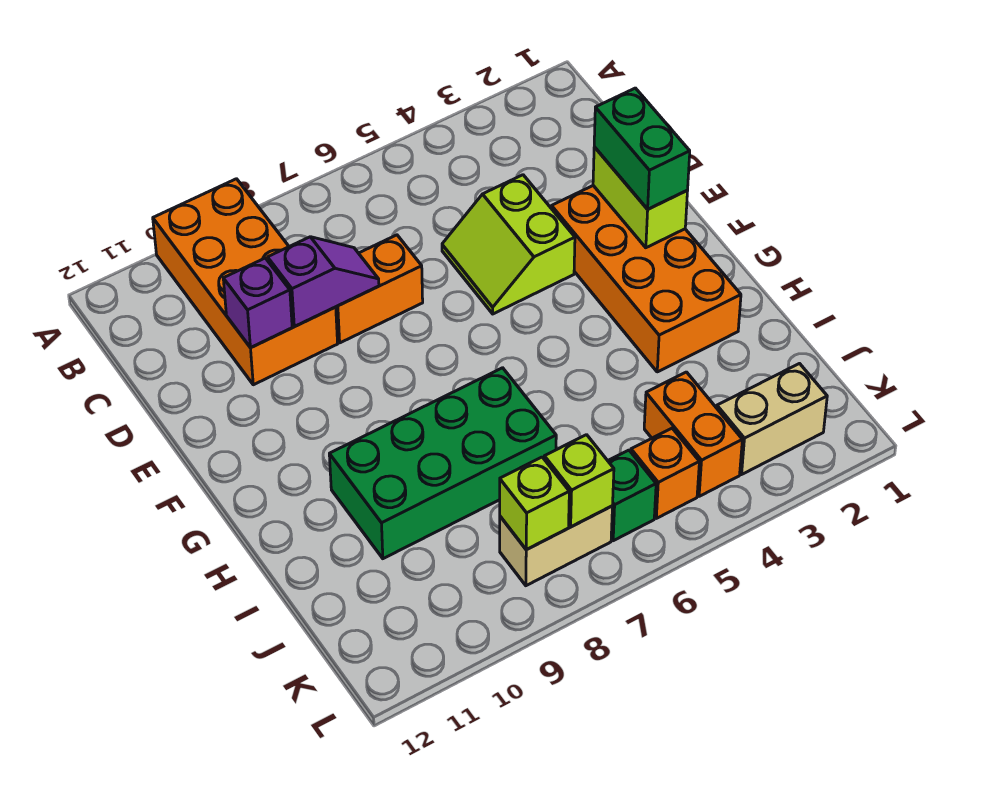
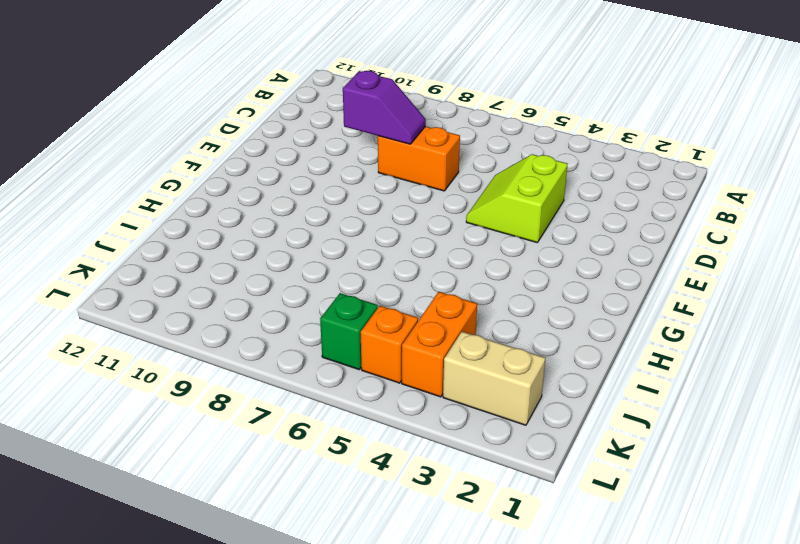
none -> orange 2x4 brick [153,179,338,385]
none -> orange 2x4 brick [552,186,741,372]
none -> green 2x4 brick [329,368,556,559]

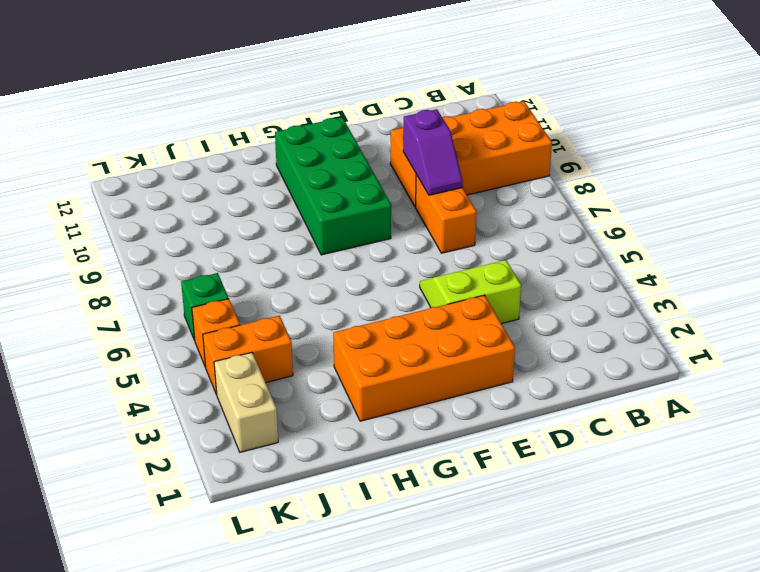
green 2x4 brick [275,117,391,255] -> green 2x4 brick moved to [329,368,556,559]
none -> tan 1x2 brick [500,506,612,586]
none -> purple 1x1 brick [223,258,292,348]
none -> lime 1x2 brick [593,147,687,248]

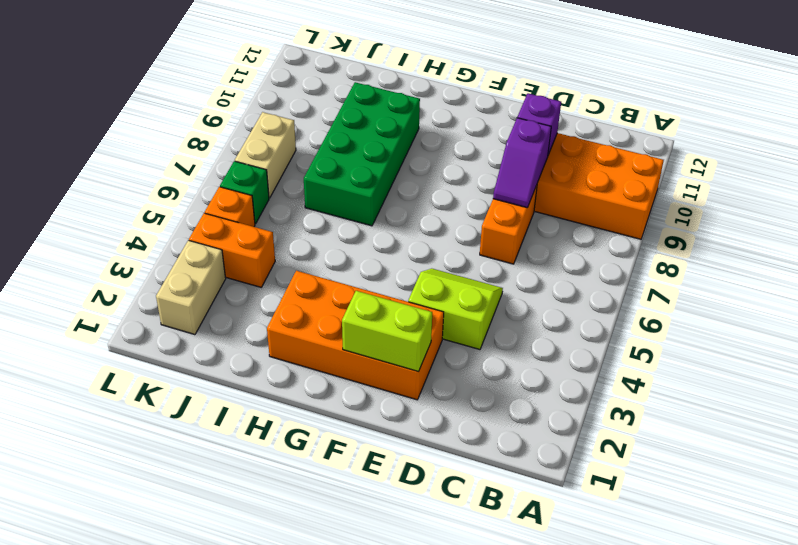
none -> lime 1x1 brick [544,435,614,527]
none -> lime 1x1 brick [500,457,569,550]
none -> green 1x2 brick [594,88,690,209]

